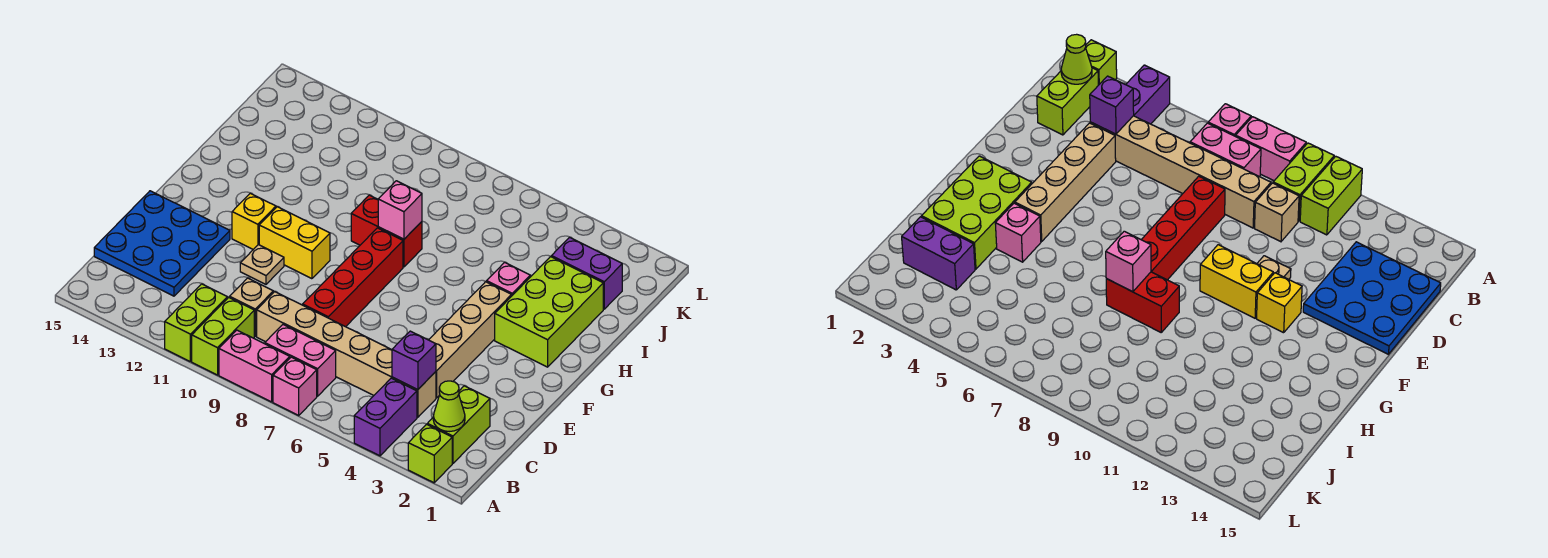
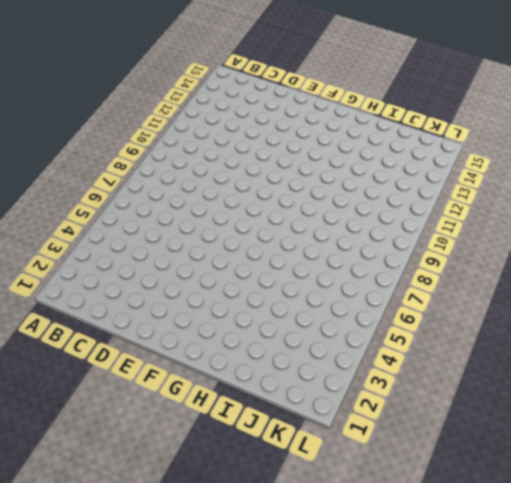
none -> lime 1x1 brick [408,424,452,483]
none -> purple 1x2 brick [354,378,417,456]
none -> pink 1x1 brick [273,357,317,415]

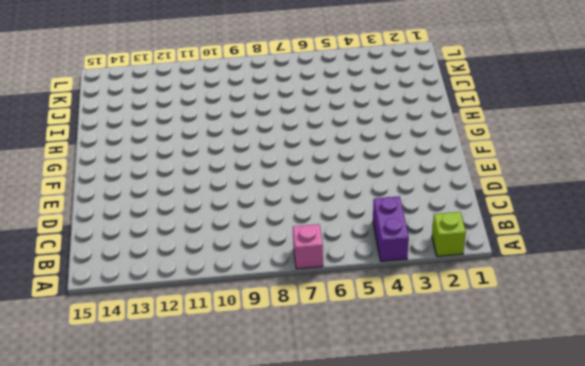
none -> pink 1x2 brick [219,330,290,402]
none -> lime 1x2 brick [192,297,254,375]
none -> lime 1x2 brick [165,284,227,361]

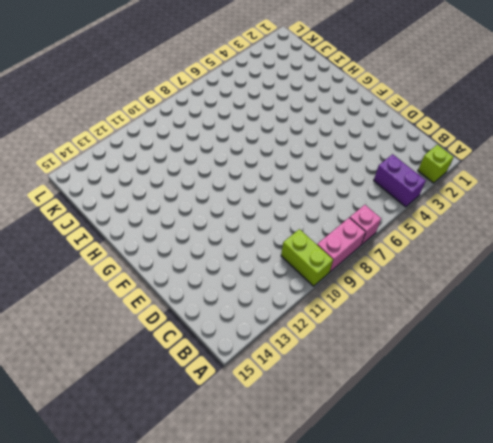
none -> lime 1x2 brick [165,284,227,361]
none -> lime 1x2 brick [427,386,490,463]
none -> pink 1x2 brick [265,325,336,396]

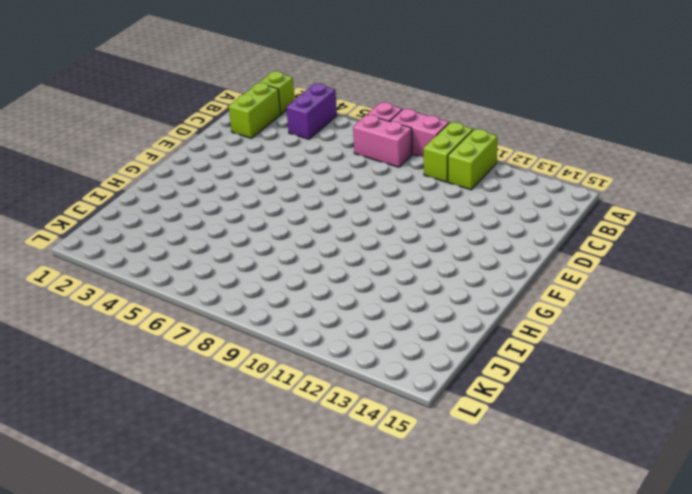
none -> tan 1x6 brick [257,292,436,417]
none -> tan 1x1 brick [230,278,273,336]
none -> blue 3x3 plate [94,191,230,296]

